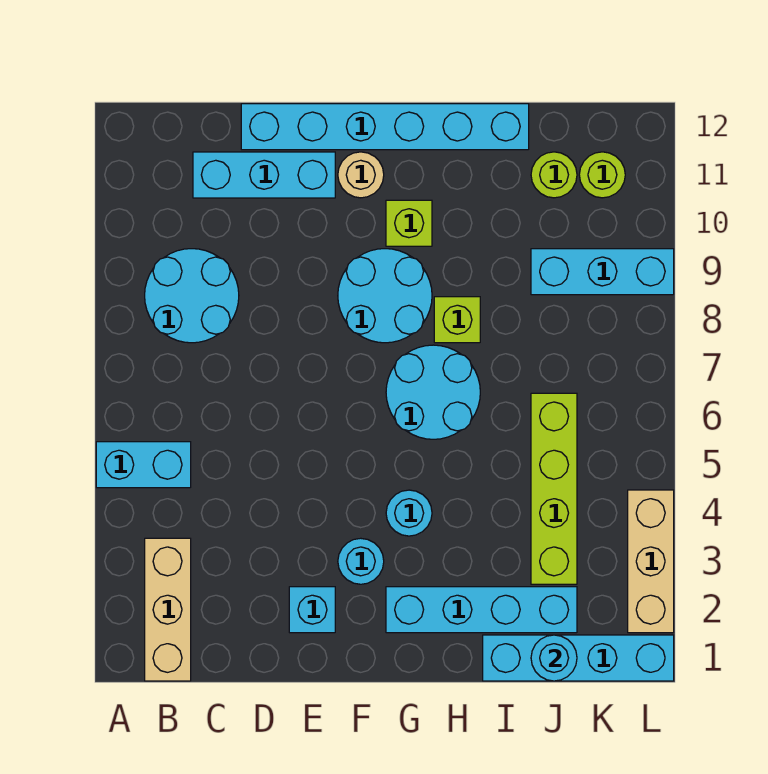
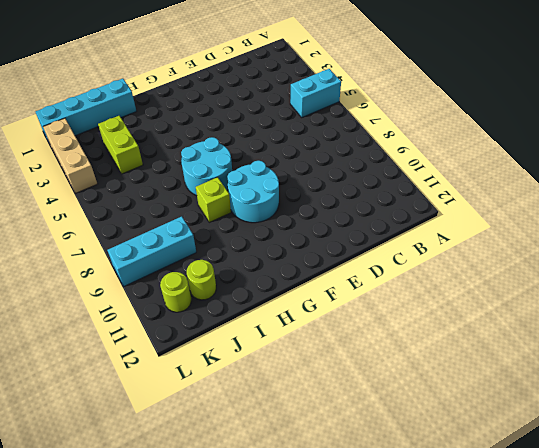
lime 1x2 brick [98,116,143,174] -> lime 1x4 brick [531,393,577,584]
none -> tan 1x3 brick [145,538,191,681]
none -> cyan 2x2 round brick [145,249,239,343]
none -> cyan 1x3 brick [193,152,335,198]

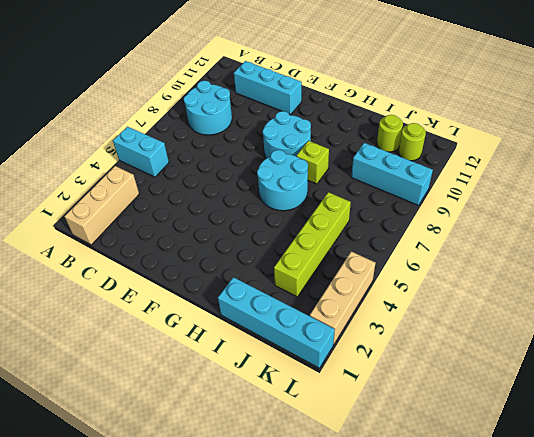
none -> cyan 1x6 brick [241,104,529,150]
none -> cyan 1x1 brick [289,587,335,633]
none -> cyan 1x1 round brick [338,538,384,584]

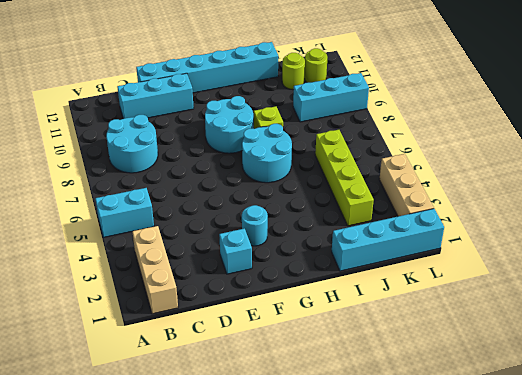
none -> tan 1x1 round brick [338,152,384,198]
none -> cyan 1x4 brick [386,587,577,633]
none -> cyan 1x1 round brick [386,490,432,536]

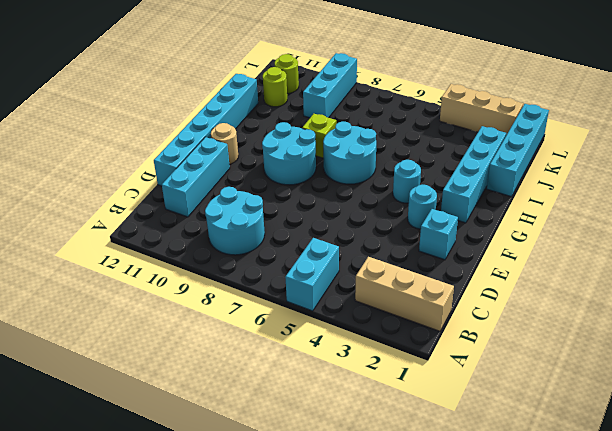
none -> lime 1x1 brick [386,200,432,246]
none -> lime 1x4 brick [531,393,577,584]
none -> cyan 1x1 round brick [531,635,577,681]

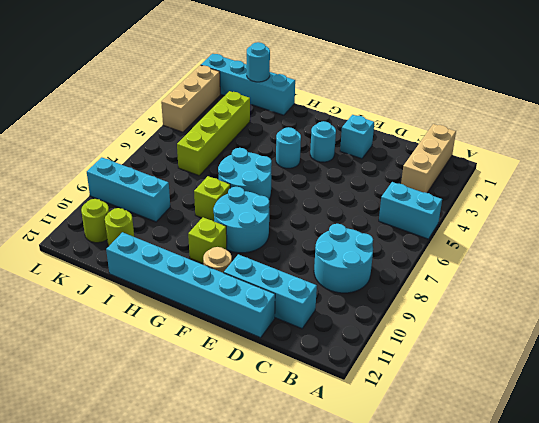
none -> cyan 1x4 brick [386,587,577,633]

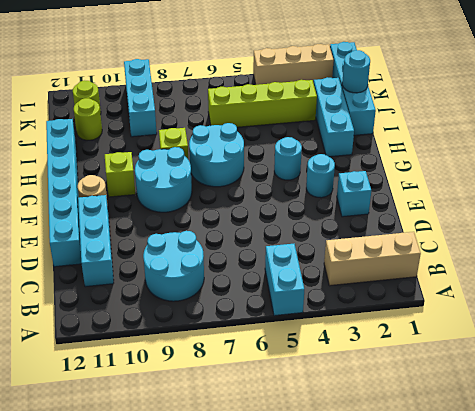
cyan 1x3 brick [314,77,354,157] -> cyan 1x4 brick [386,587,577,633]

